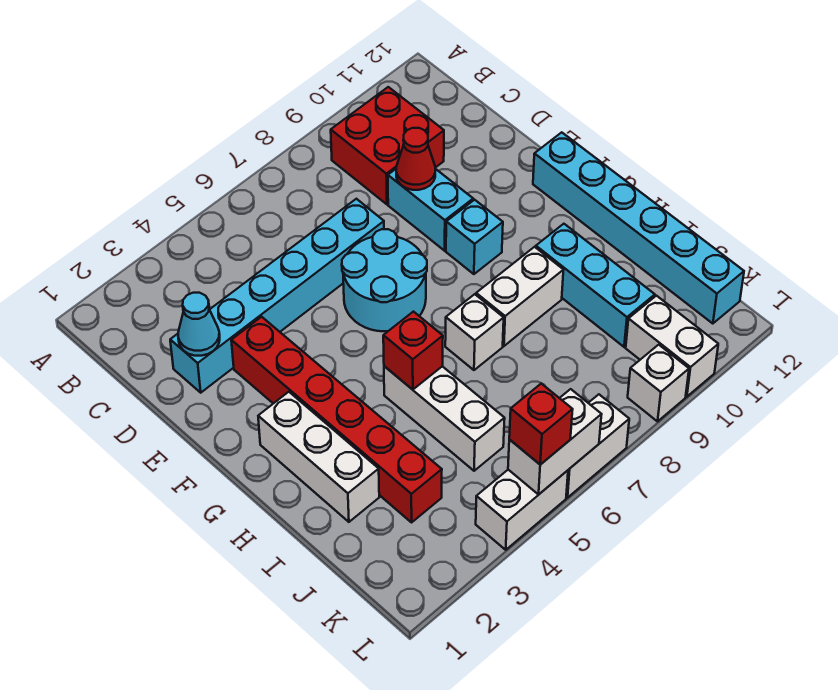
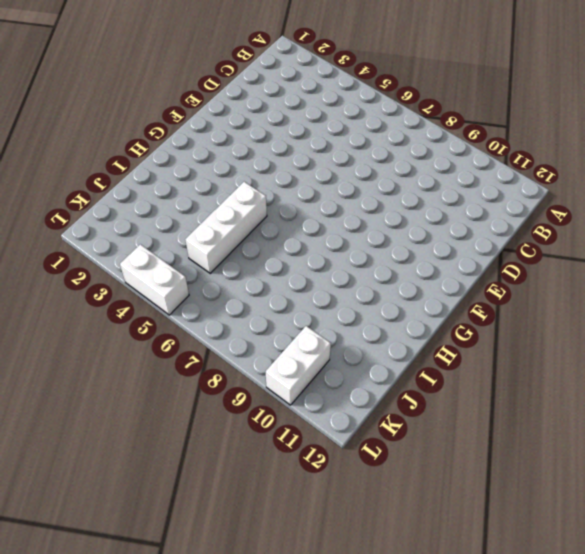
none -> red 2x2 brick [331,87,444,204]
none -> cyan 1x6 brick [170,199,384,393]
none -> cyan 1x2 brick [388,169,473,251]

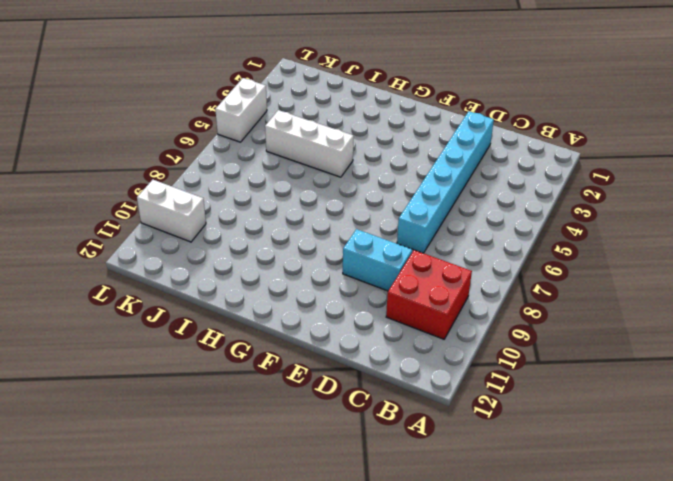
none -> red 1x6 brick [231,317,442,522]
none -> cyan 2x2 round brick [342,229,427,331]
none -> cyan 1x1 brick [446,200,503,274]

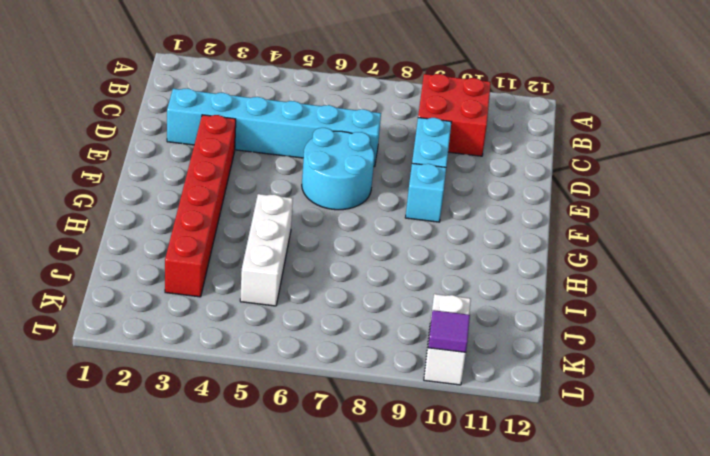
purple 1x1 tile [428,310,470,352] -> none
none -> cyan 1x6 brick [533,132,744,324]
none -> white 1x3 brick [258,392,379,522]
none -> white 1x1 brick [445,294,504,370]

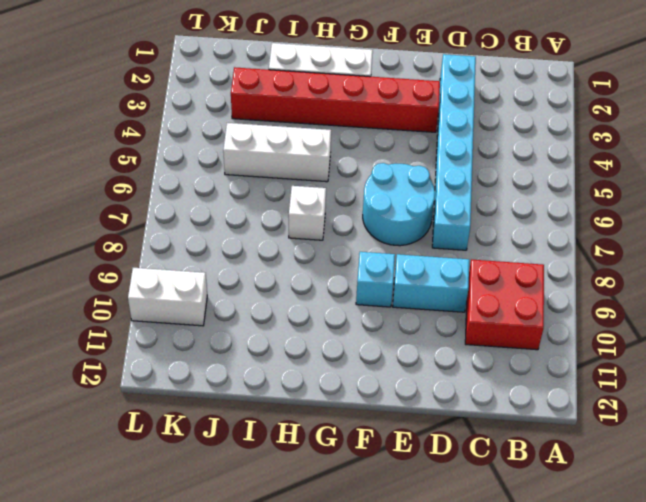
none -> cyan 1x6 brick [533,132,744,324]
none -> white 1x2 brick [476,247,563,346]
none -> cyan 1x3 brick [536,224,655,347]

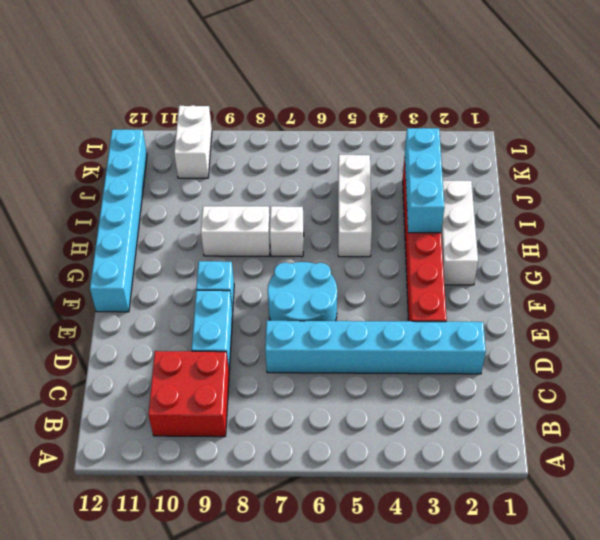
cyan 1x3 brick [405,128,444,233] -> cyan 1x3 brick moved to [536,224,655,347]
none -> white 1x2 brick [476,470,568,550]
none -> white 1x2 brick [566,394,629,498]
none -> white 1x1 brick [628,345,689,421]

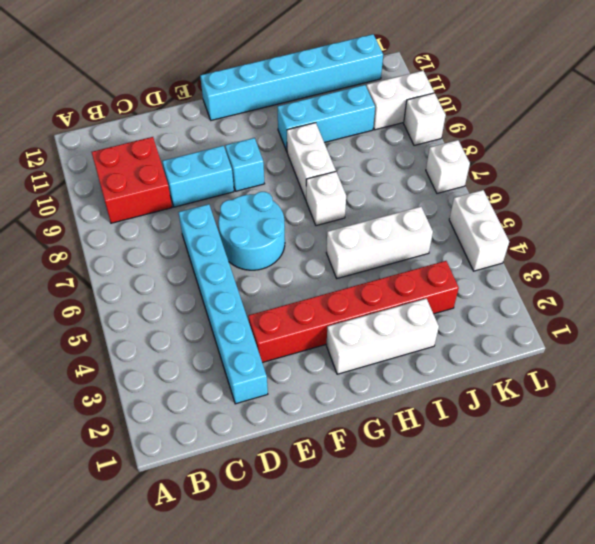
white 1x1 brick [426,140,470,193] -> white 1x2 brick [566,394,629,498]
none -> cyan 1x1 cone [178,293,220,356]
none -> red 1x1 cone [396,128,435,190]
none -> red 1x1 brick [383,312,443,390]

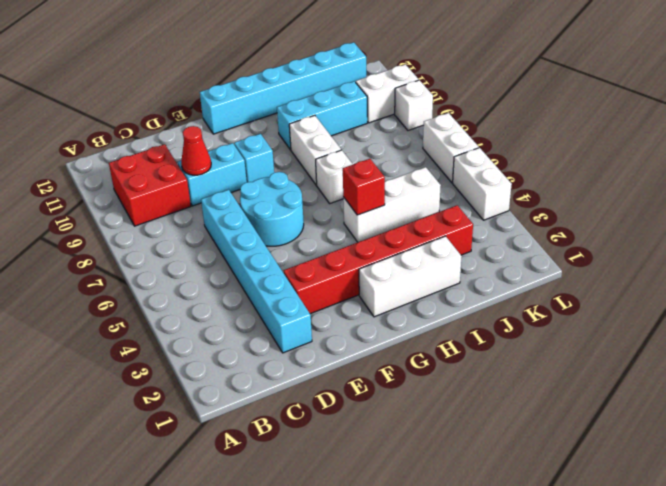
none -> cyan 1x1 cone [178,293,220,356]
none -> white 1x2 brick [508,389,602,495]
none -> red 1x1 brick [509,384,573,465]

